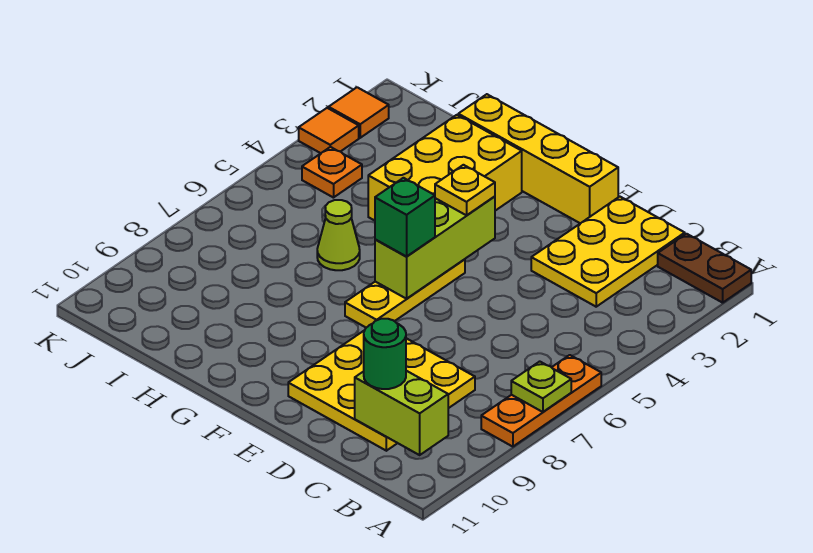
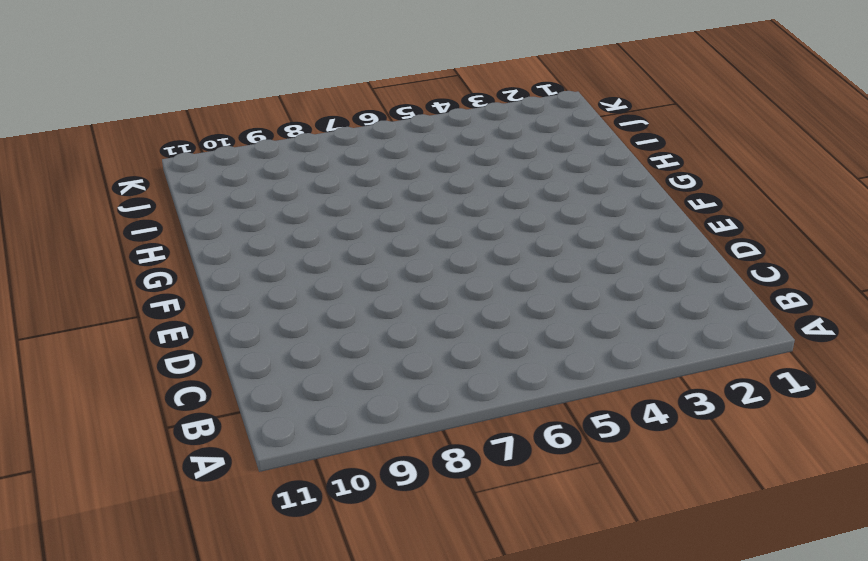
none -> brown 1x2 plate [658,234,751,303]
none -> orange 1x3 plate [481,355,601,447]
none -> yellow 2x3 plate [531,197,685,307]

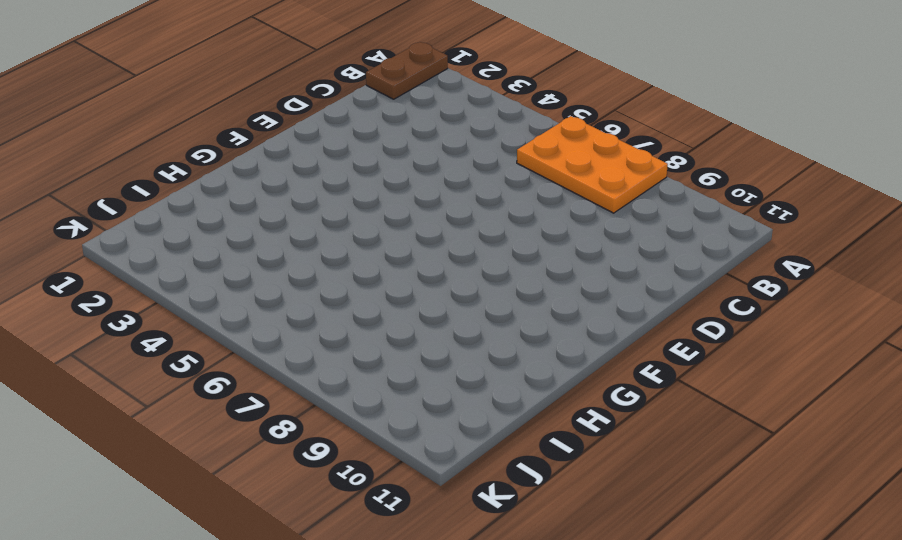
orange 2x3 plate [517,116,668,213] -> orange 1x3 plate [481,355,601,447]
none -> yellow 2x3 plate [531,197,685,307]
none -> yellow 3x3 plate [288,330,475,451]
none -> yellow 1x4 brick [458,94,618,223]

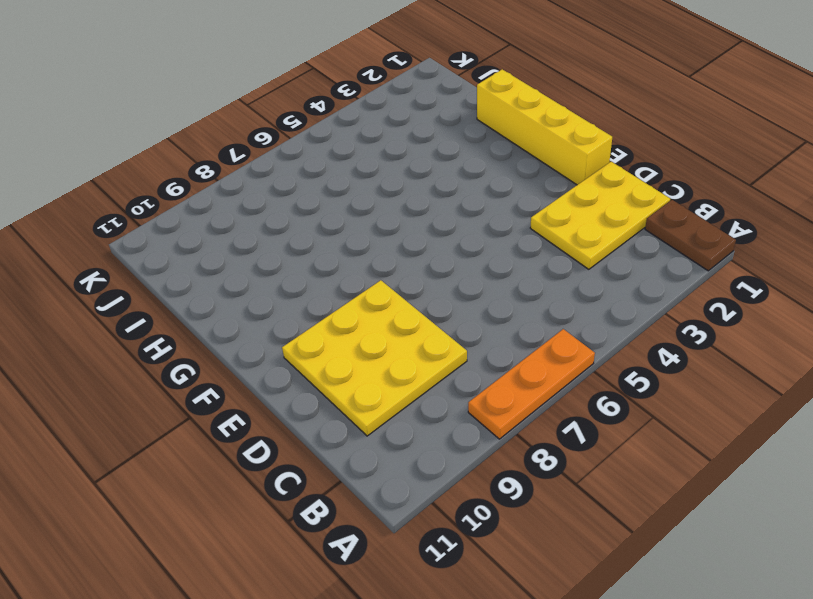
none -> yellow 1x3 plate [345,259,465,328]
none -> yellow 2x3 brick [368,115,522,221]
none -> lime 1x1 cone [317,200,360,270]

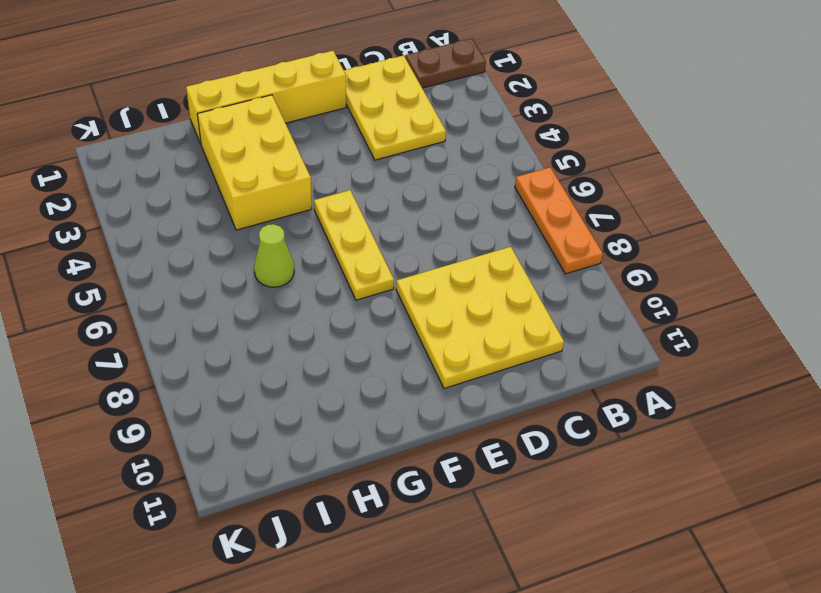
none -> orange 1x1 plate [302,147,362,198]
none -> orange 1x1 tile [329,87,389,138]
none -> orange 1x1 tile [299,108,359,153]

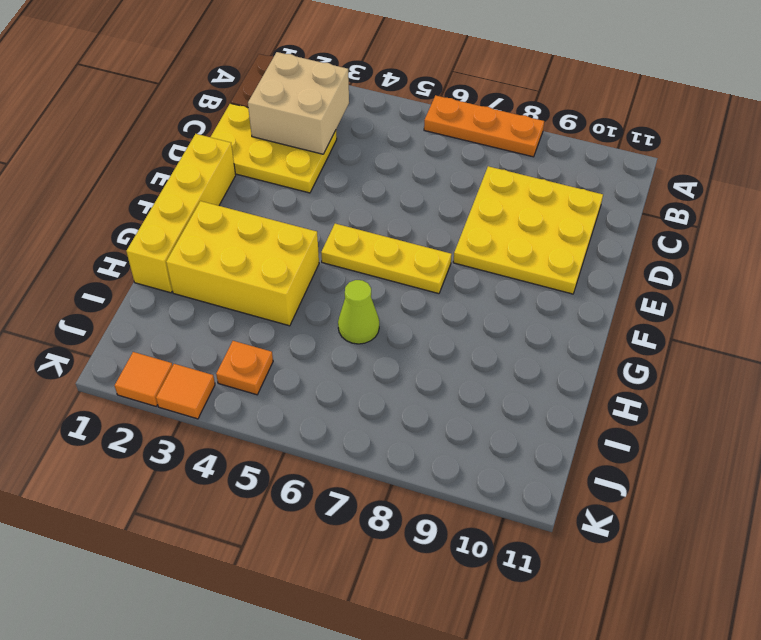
tan 2x2 brick [248,52,349,154] -> none
none -> lime 1x1 plate [511,361,571,412]
none -> lime 1x2 brick [355,371,448,455]
none -> lime 1x3 brick [375,197,495,299]

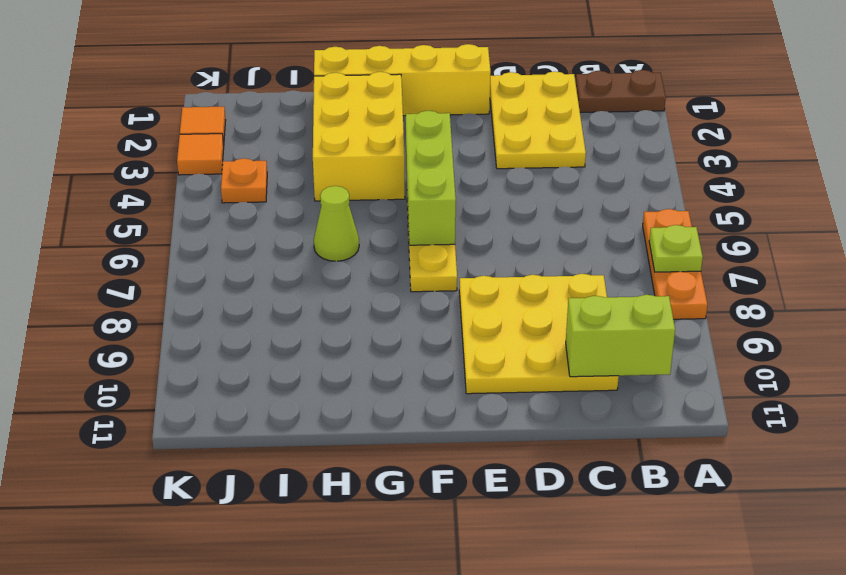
none -> green 1x1 round brick [364,319,406,389]
none -> yellow 1x1 plate [435,165,495,215]
none -> green 1x1 brick [375,178,435,256]

